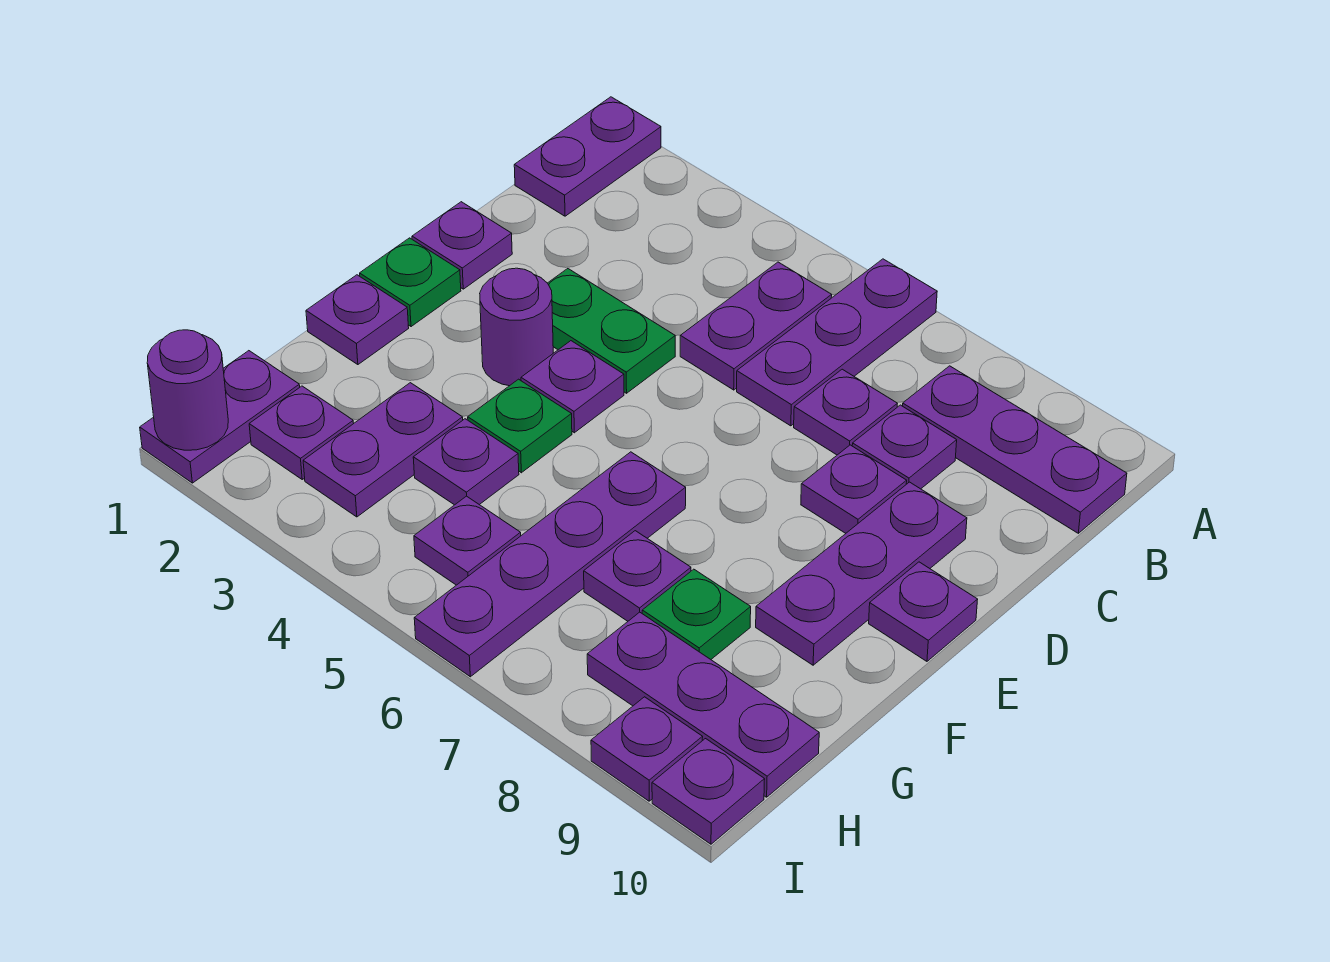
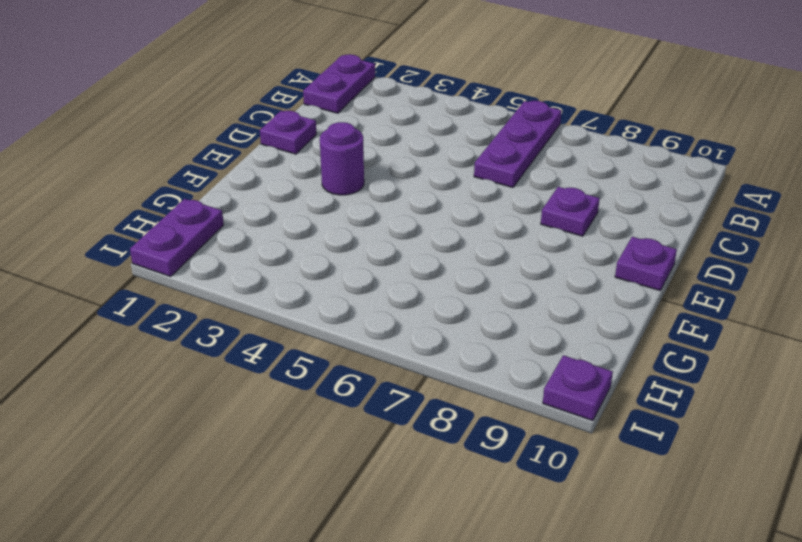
none -> purple 1x2 plate [680,262,832,390]
none -> purple 1x3 plate [903,366,1127,533]
none -> purple 1x1 plate [794,369,897,455]

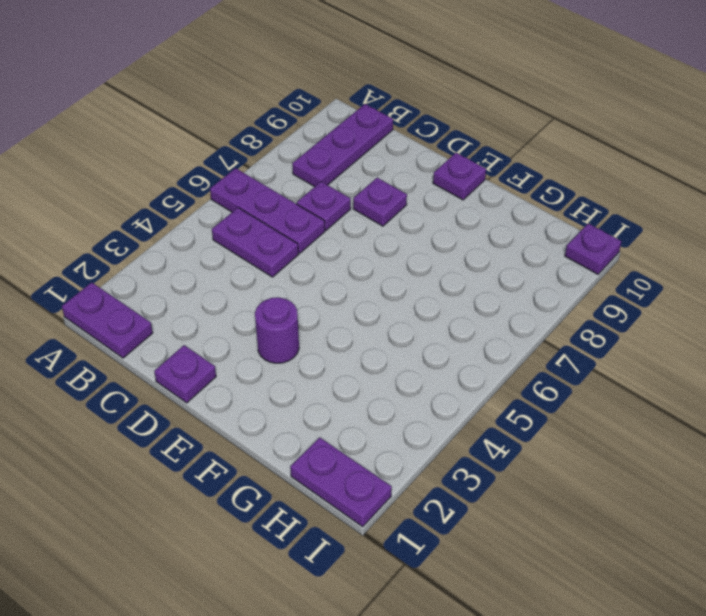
none -> purple 1x1 plate [852,405,957,489]
none -> green 1x2 plate [548,269,675,393]
none -> purple 1x3 plate [756,482,967,665]

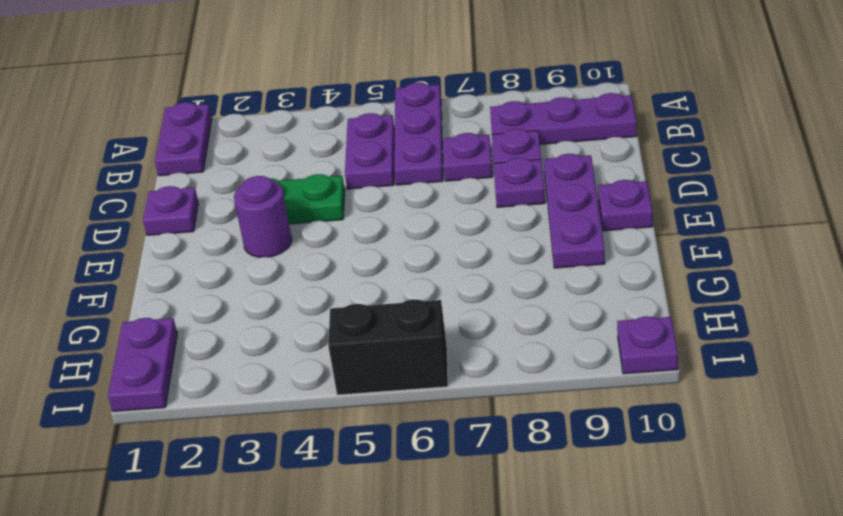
black 1x2 brick [328,299,448,395] -> purple 1x4 plate [414,452,686,677]
none -> green 1x1 plate [360,238,461,327]
none -> purple 1x1 plate [521,341,624,433]
none -> purple 1x1 plate [306,275,409,365]

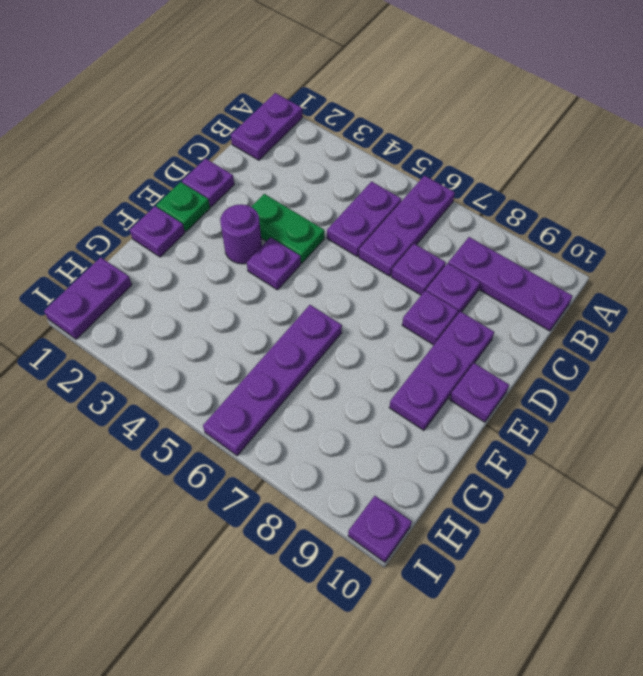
none -> green 1x1 plate [468,379,572,473]
none -> purple 1x2 plate [303,383,463,517]
none -> purple 1x1 plate [413,419,519,505]

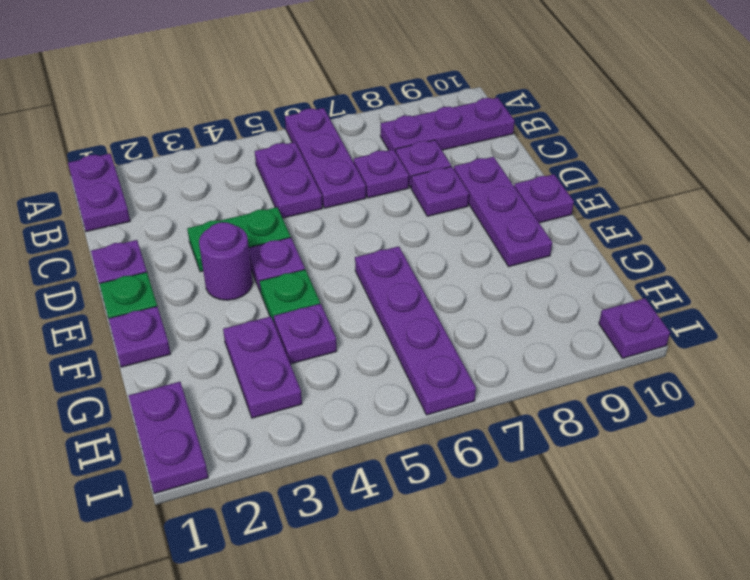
none -> purple 1x1 plate [584,531,691,621]
none -> green 1x1 plate [642,569,751,659]
none -> purple 1x1 plate [249,386,354,479]

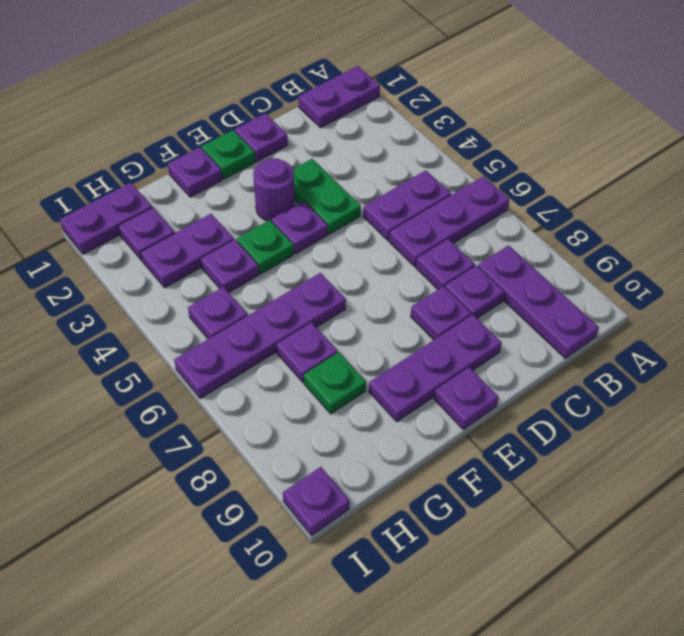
none -> purple 1x3 plate [587,612,819,797]
none -> purple 1x1 plate [591,697,703,801]
none -> purple 1x1 round brick [147,330,228,450]

